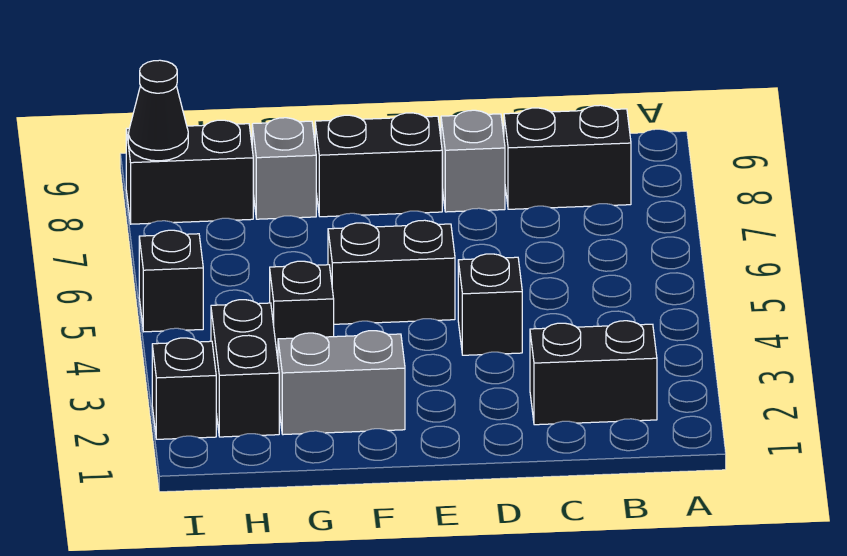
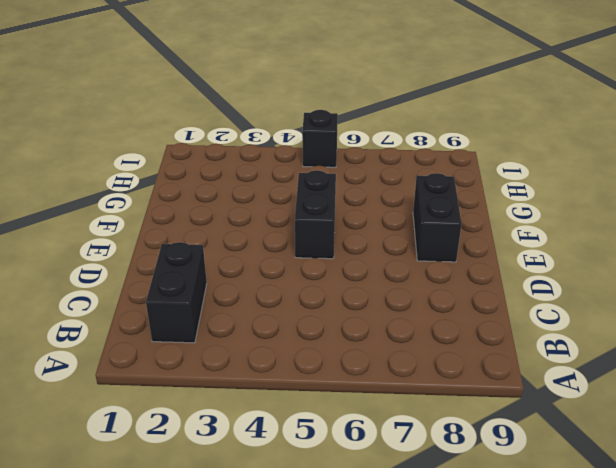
none -> black 1x2 brick [504,105,631,209]
none -> black 1x1 brick [458,254,522,355]
none -> grey 1x1 brick [441,110,505,212]

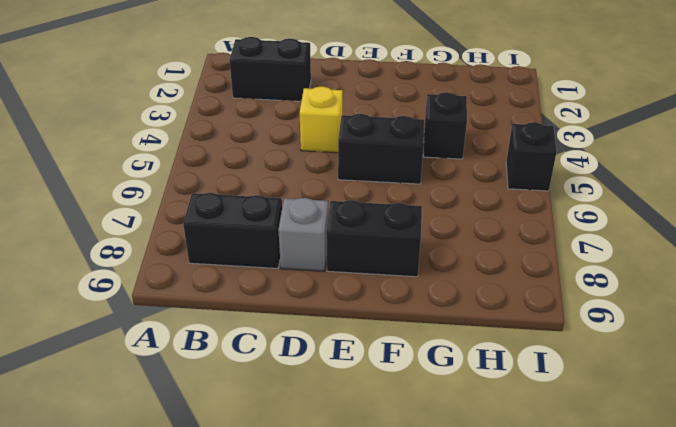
yellow 1x1 brick [300,86,343,153] -> black 1x1 brick [458,254,522,355]
none -> grey 1x2 brick [278,331,405,435]
none -> grey 1x1 brick [252,118,316,219]
none -> black 1x2 brick [211,300,279,437]

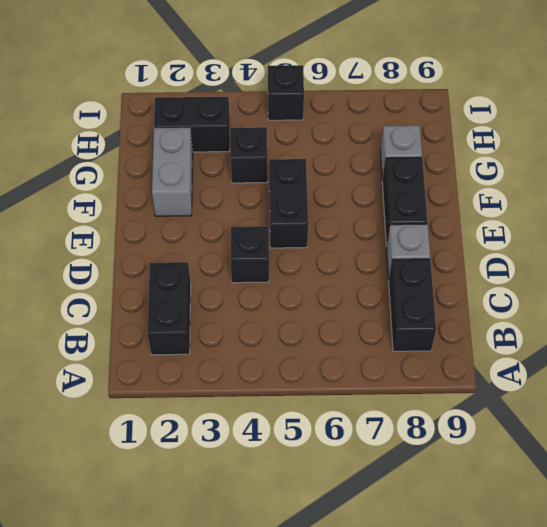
none -> black 1x2 brick [126,120,253,224]
none -> black 1x1 brick [152,338,216,439]
none -> black 1x1 cone [128,60,188,161]

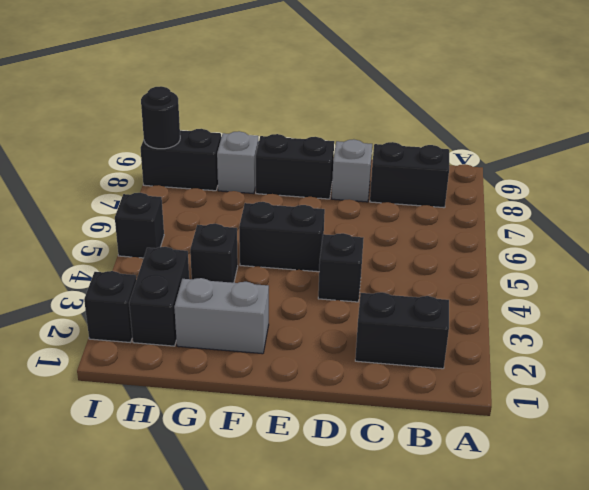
black 1x1 round brick [141,86,180,149] -> black 1x1 cone [128,60,188,161]

